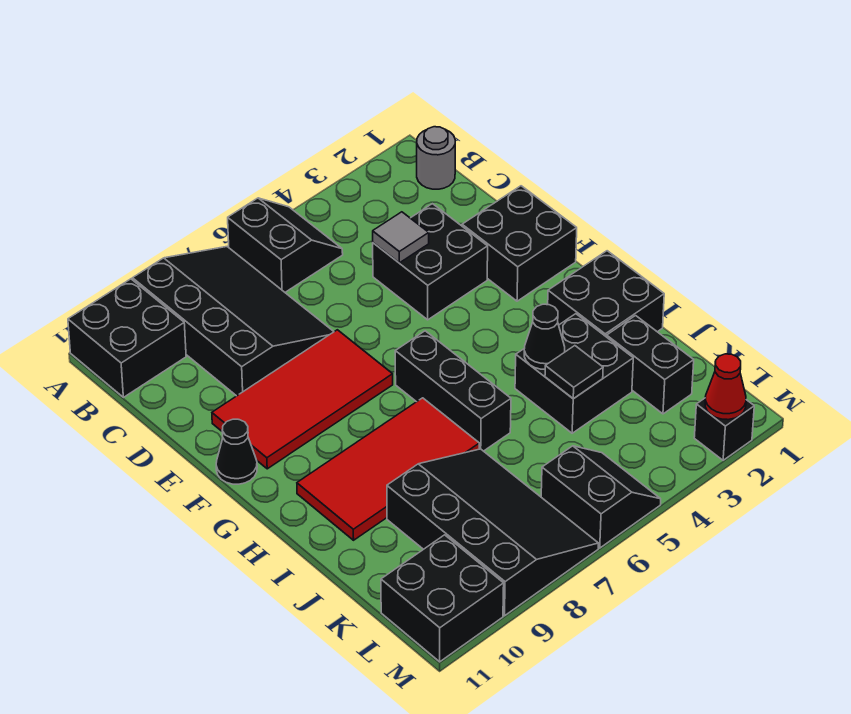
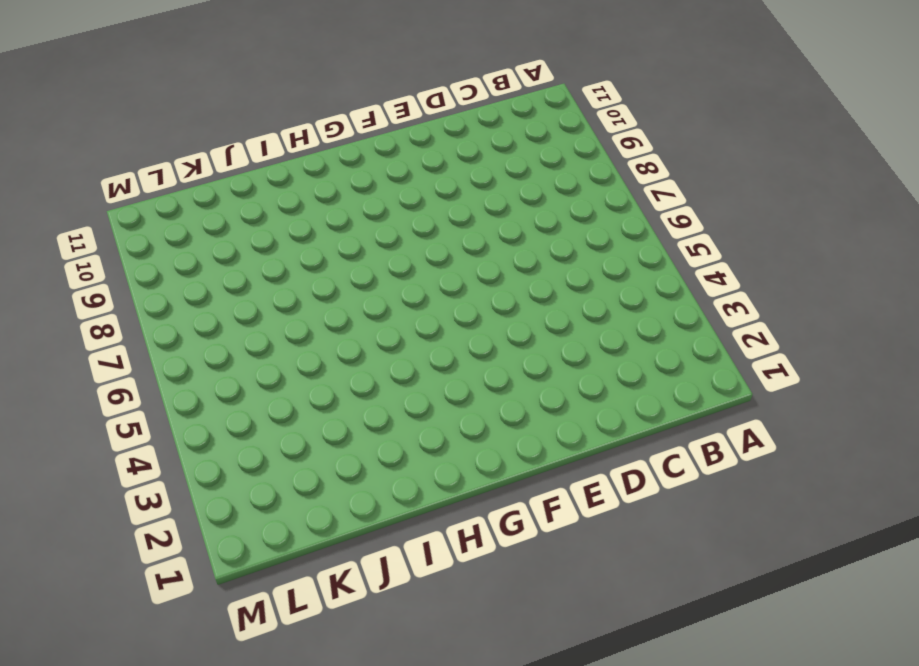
none -> black 2x2 slope [228,198,343,292]
none -> black 3x4 slope [133,247,334,396]
none -> black 2x2 brick [68,279,186,397]

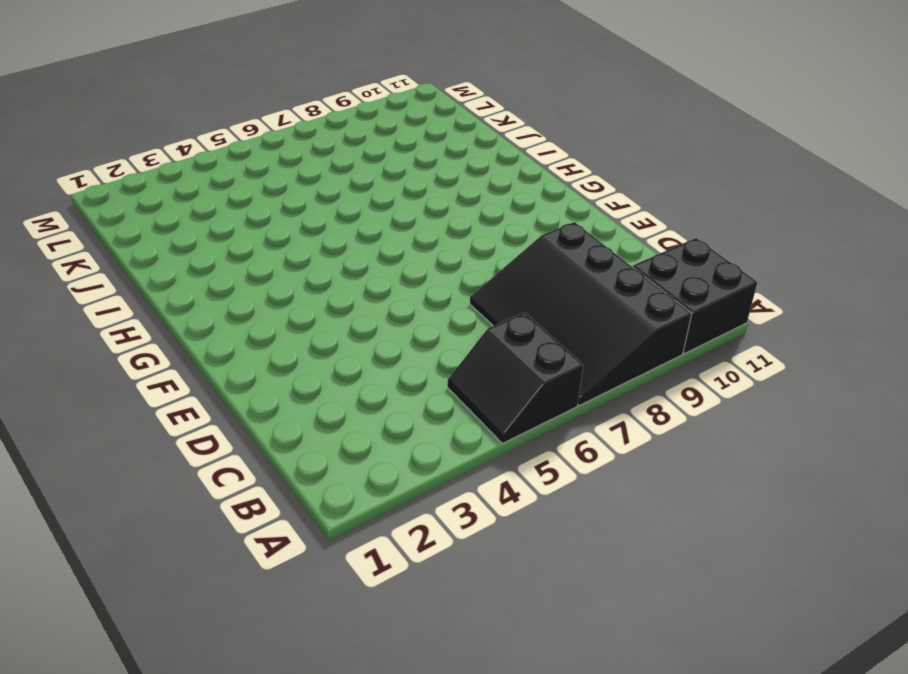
none -> grey 1x1 round brick [417,127,455,189]
none -> black 2x2 brick [373,204,488,320]
none -> black 2x2 brick [462,186,577,301]

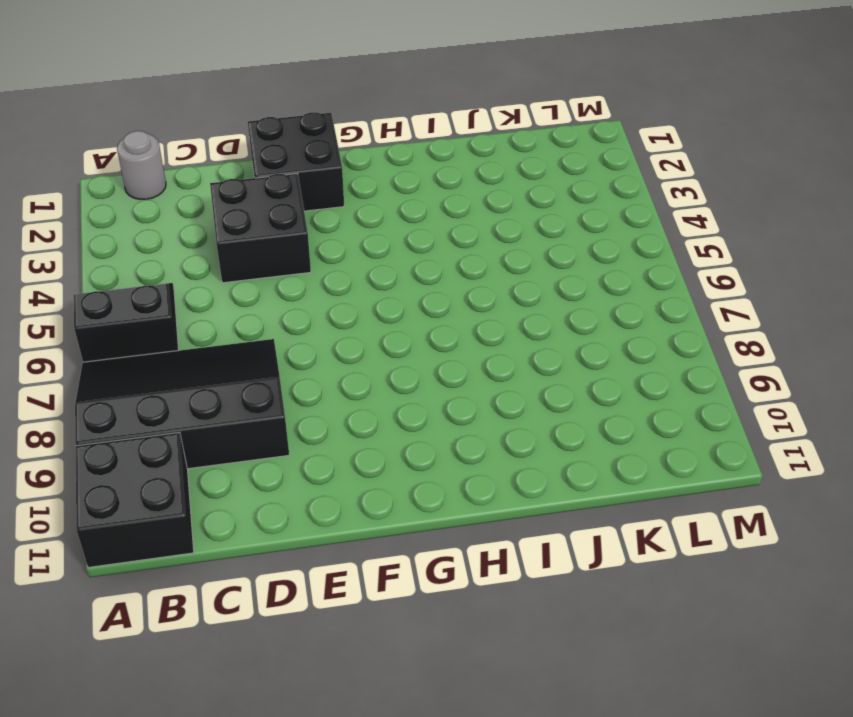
none -> red 2x4 tile [212,330,393,469]
none -> black 1x1 cone [216,419,257,484]
none -> black 1x3 brick [395,331,511,451]

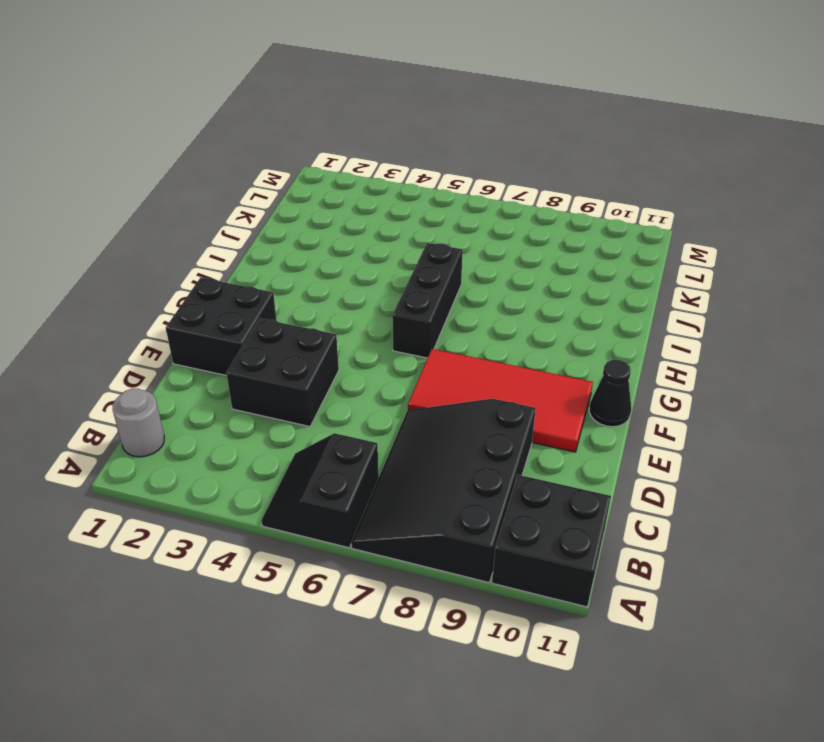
none -> black 2x2 brick [548,251,664,337]
none -> red 2x4 tile [297,398,479,540]
none -> black 2x2 brick [515,314,633,433]

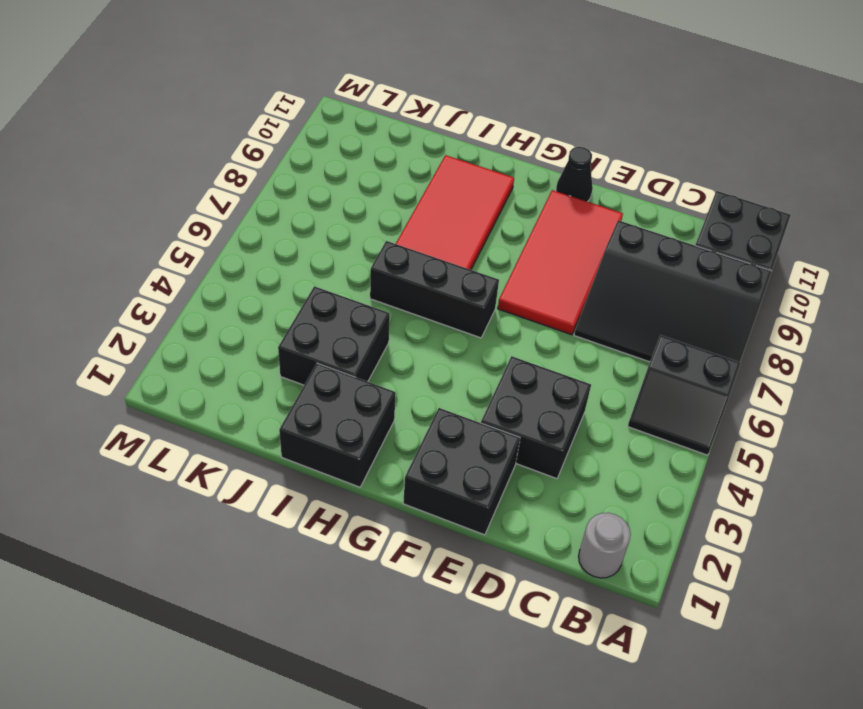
none -> black 1x2 brick [607,316,694,414]
none -> black 3x4 slope [387,449,598,616]
none -> black 2x2 slope [541,446,661,548]

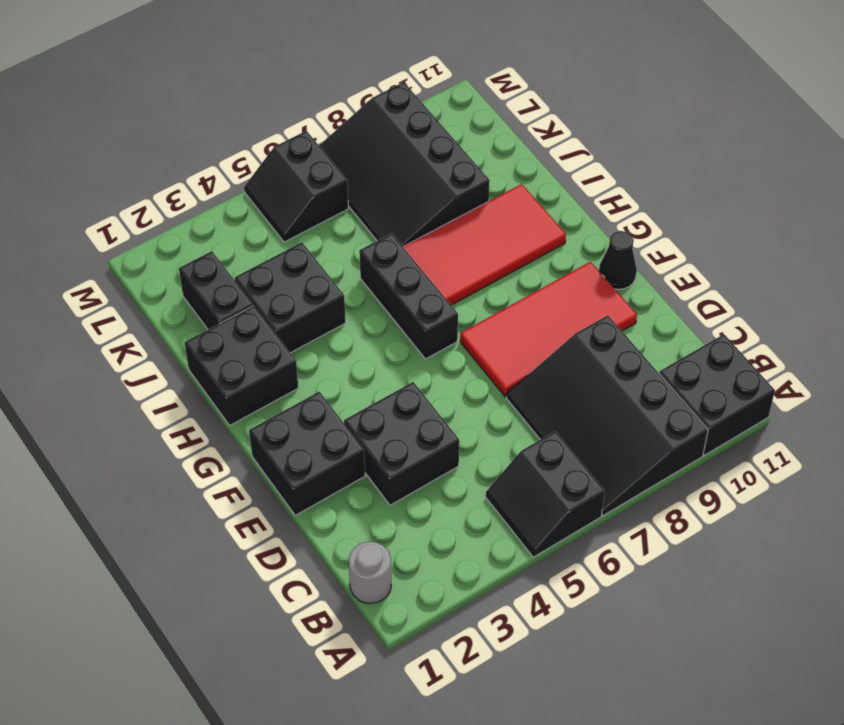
none -> black 2x2 brick [381,535,504,662]
none -> black 1x1 brick [694,398,754,460]
none -> grey 1x1 tile [373,212,429,263]

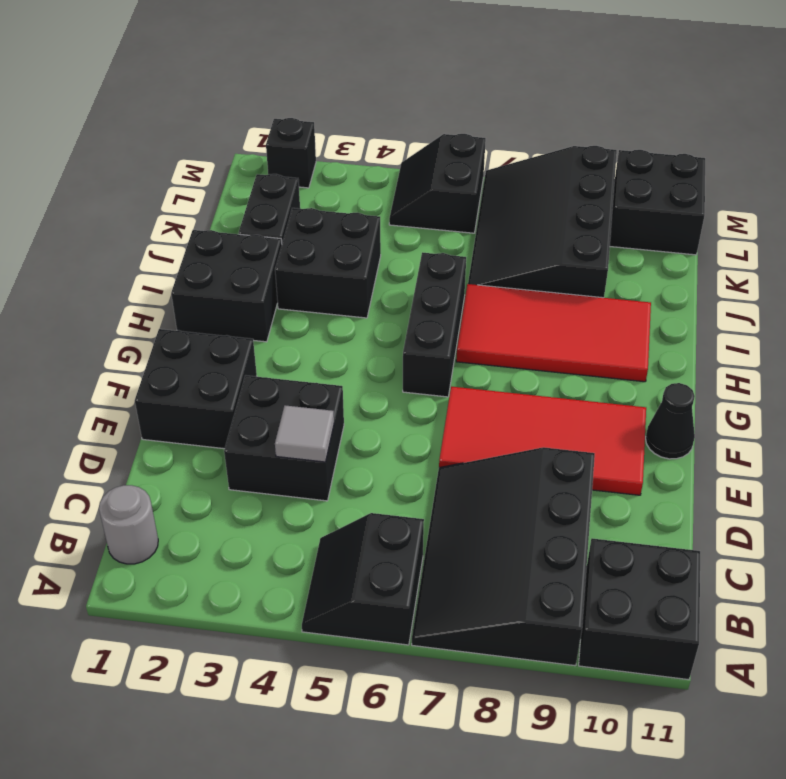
none -> black 1x1 cone [524,304,565,369]
none -> black 1x1 tile [545,346,603,399]
none -> red 1x1 cone [705,354,746,420]

